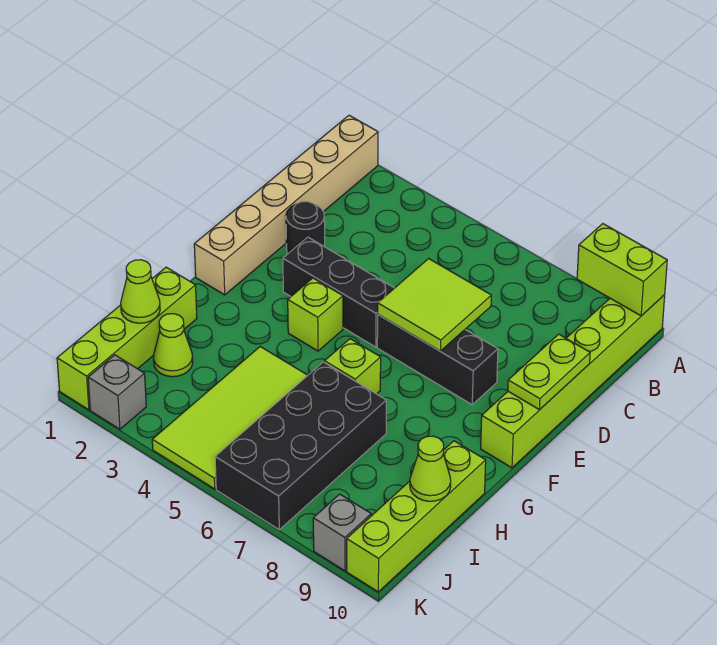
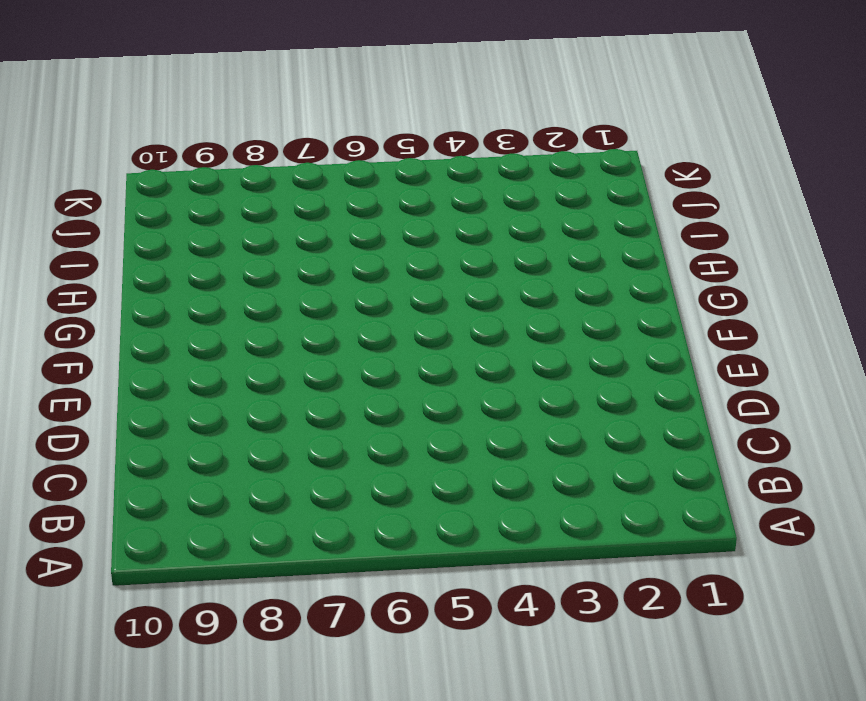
none -> tan 1x6 brick [194,115,378,295]
none -> lime 1x6 brick [481,295,665,468]
none -> black 1x1 round brick [286,201,325,254]

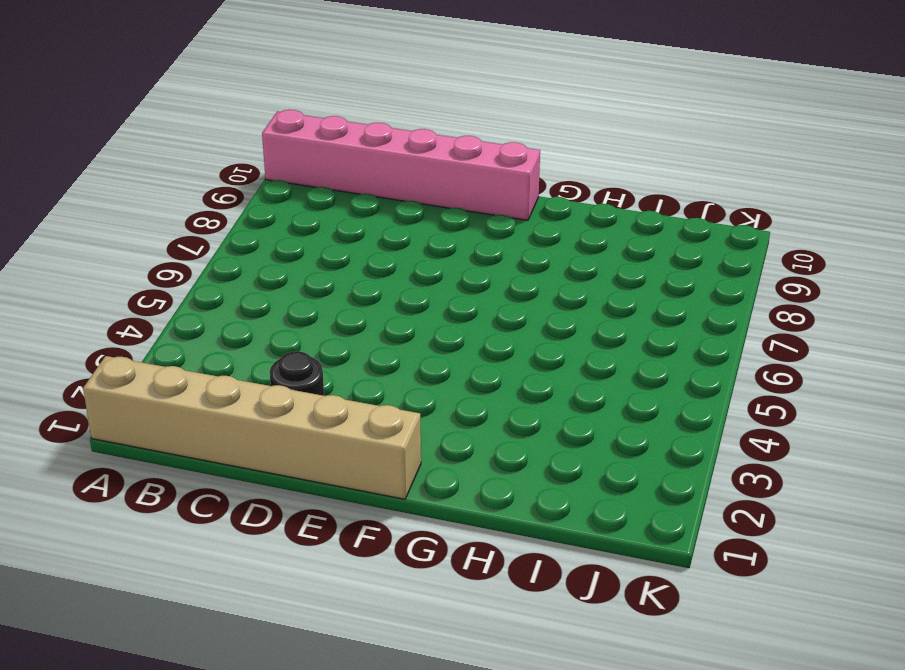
pink 1x6 brick [262,110,540,220] -> lime 1x6 brick [481,295,665,468]
none -> black 1x3 brick [283,237,394,347]
none -> black 1x3 brick [377,315,498,404]
none -> lime 1x1 brick [288,278,343,351]

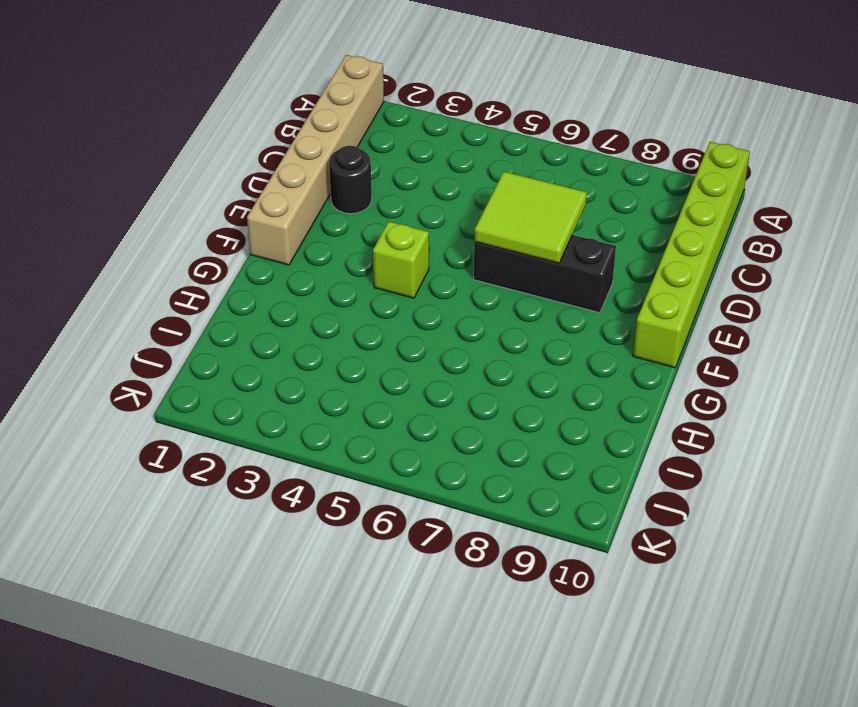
none -> black 1x3 brick [283,237,394,347]
none -> lime 1x1 brick [325,339,381,394]
none -> lime 1x4 brick [57,267,197,410]

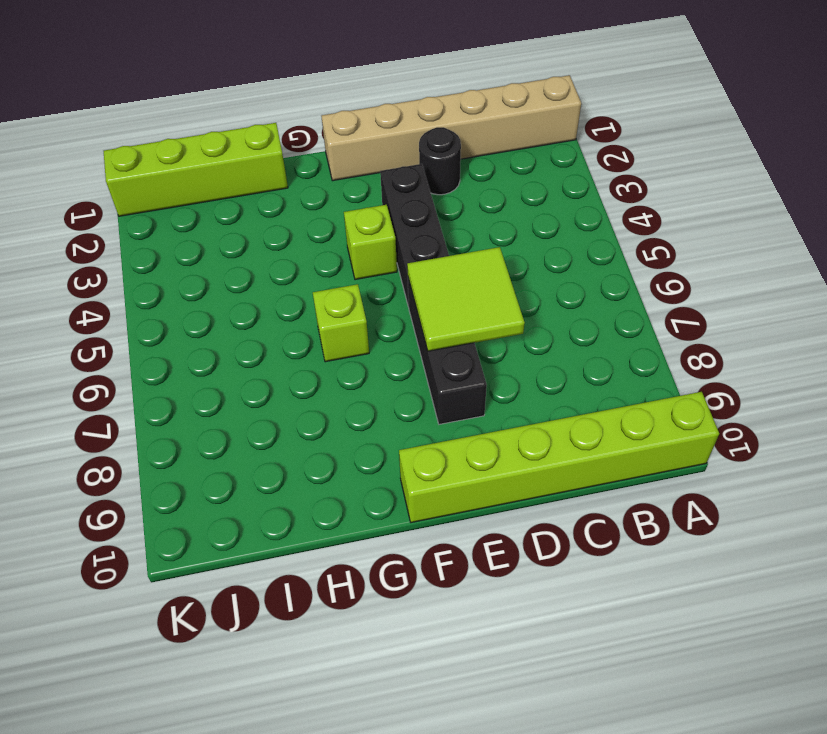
none -> lime 2x4 tile [152,347,308,489]
none -> black 2x4 brick [215,362,386,529]
none -> lime 1x4 brick [347,441,486,592]

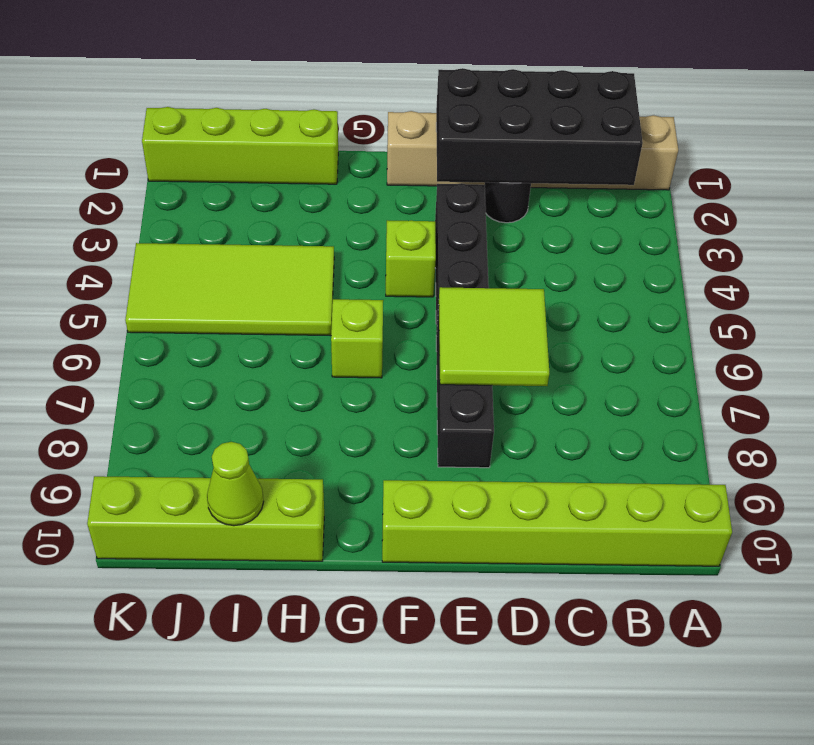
black 2x4 brick [436,68,643,185] -> black 2x4 brick moved to [215,362,386,529]
none -> lime 1x1 cone [153,314,193,377]
none -> grey 1x1 brick [88,355,146,429]
none -> grey 1x1 brick [313,494,371,571]

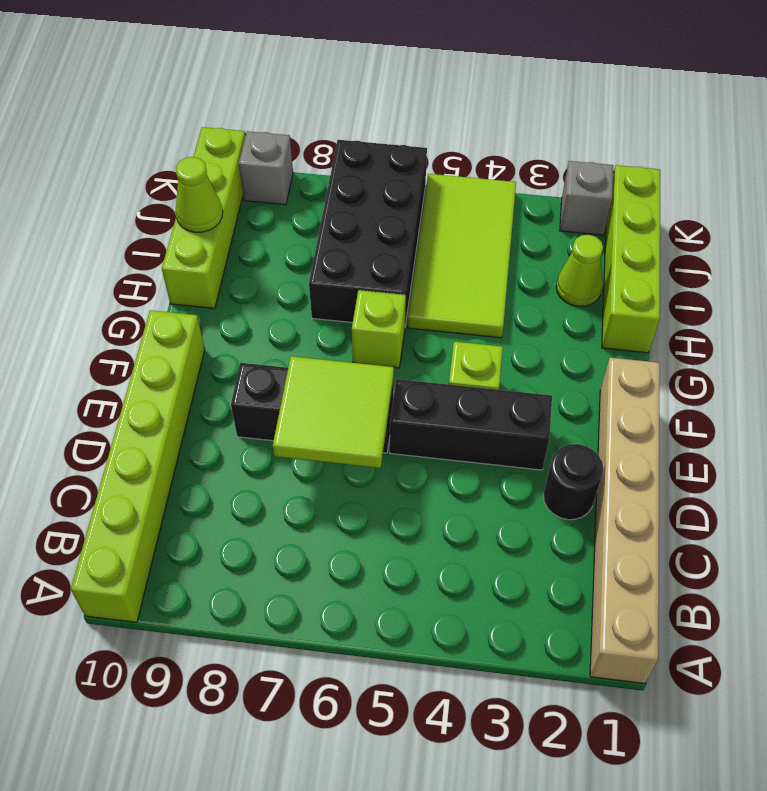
none -> lime 1x2 brick [577,224,667,316]
none -> lime 1x2 plate [508,334,590,410]
none -> lime 1x1 cone [121,260,160,323]

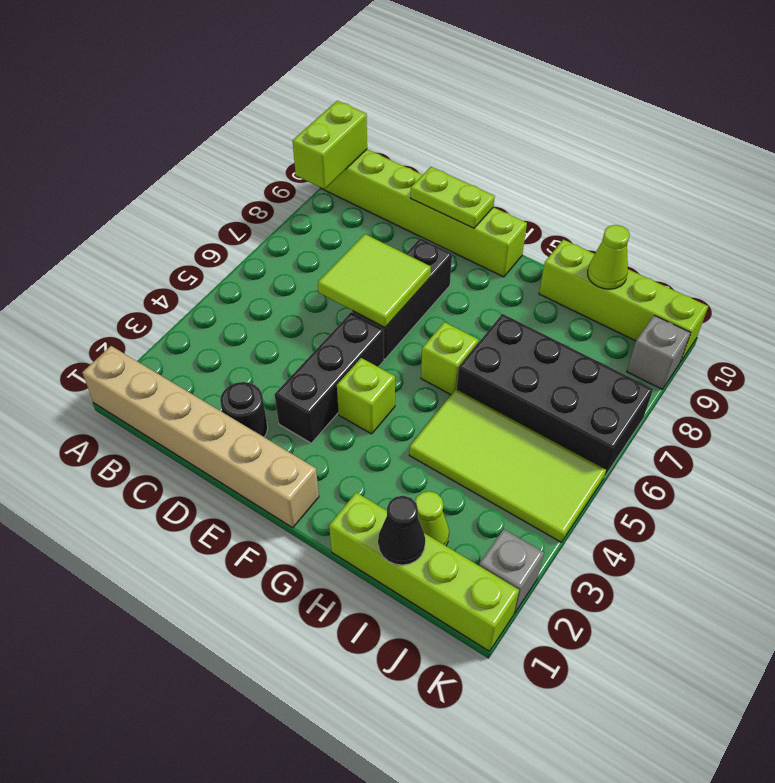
black 1x1 cone [378,496,425,565] -> lime 1x1 cone [121,260,160,323]

